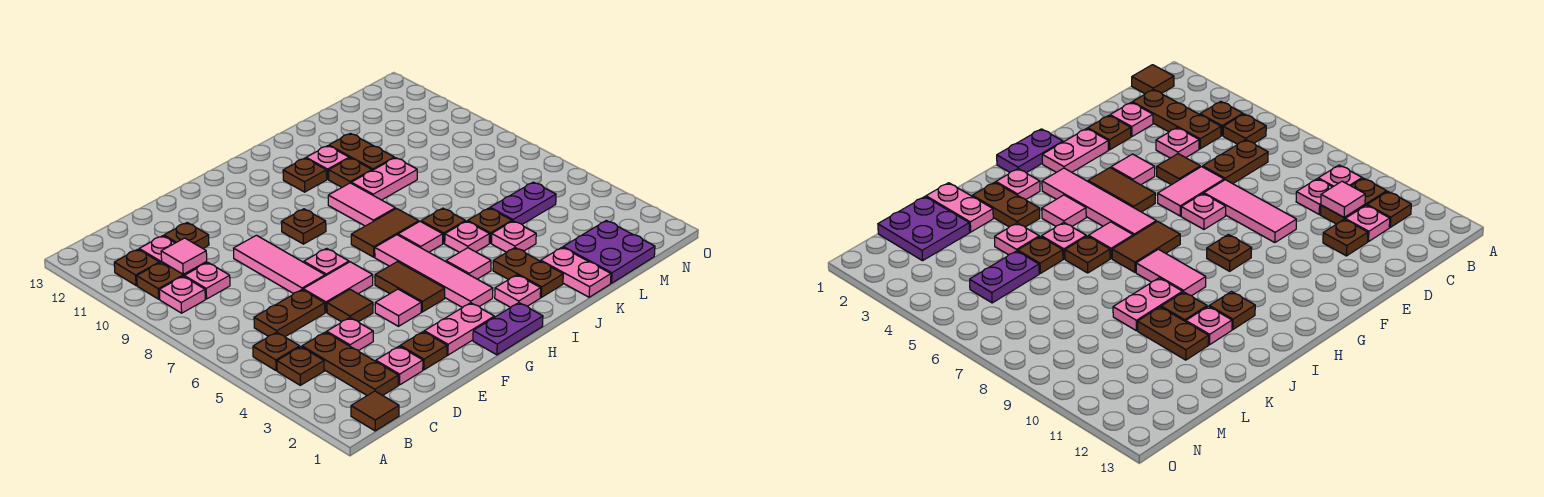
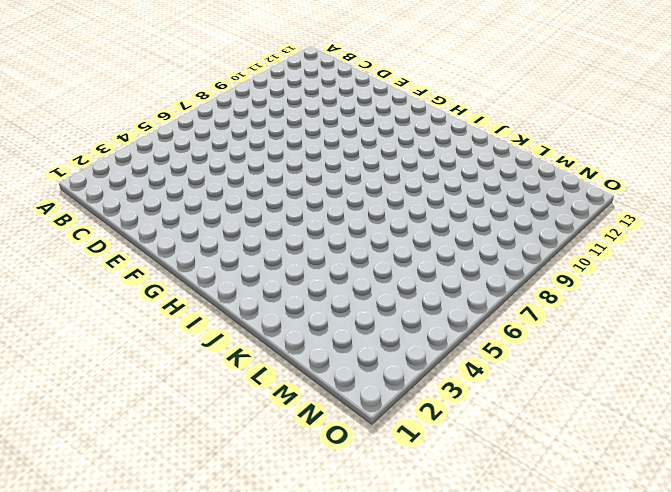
none -> brown 1x1 tile [351,391,399,431]
none -> brown 1x1 plate [277,347,324,385]
none -> brown 1x1 plate [253,332,300,371]
none -> pink 1x1 plate [159,276,205,313]

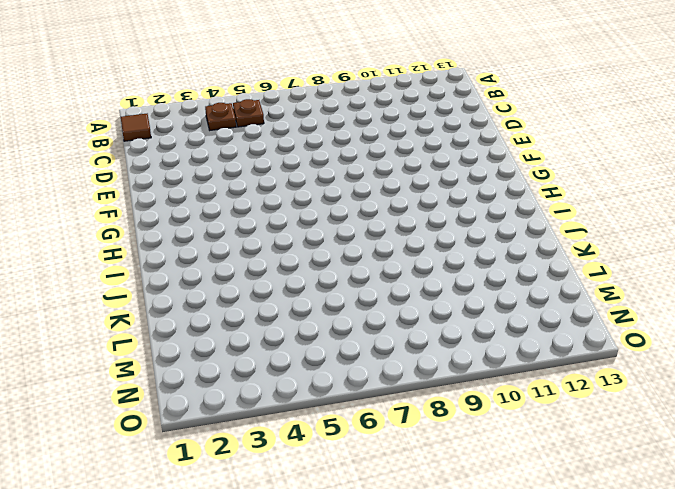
none -> pink 1x1 plate [159,276,205,313]
none -> brown 1x2 plate [137,262,207,299]
none -> brown 1x1 plate [114,249,159,286]
none -> brown 1x3 plate [302,332,398,395]

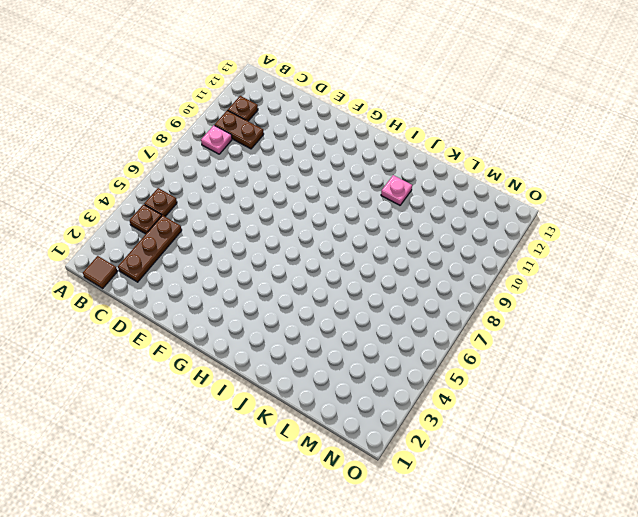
none -> brown 1x2 plate [254,290,325,337]
none -> pink 1x1 plate [184,263,230,299]
none -> pink 1x1 plate [139,236,175,263]
none -> pink 1x1 plate [376,346,423,385]

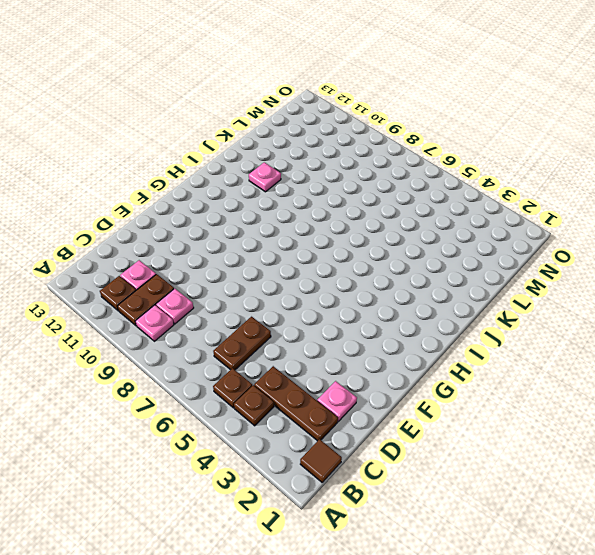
none -> pink 1x1 plate [327,318,373,351]
none -> brown 1x1 plate [164,223,209,249]
none -> brown 1x1 plate [400,332,447,370]
none -> brown 1x1 tile [327,289,373,322]

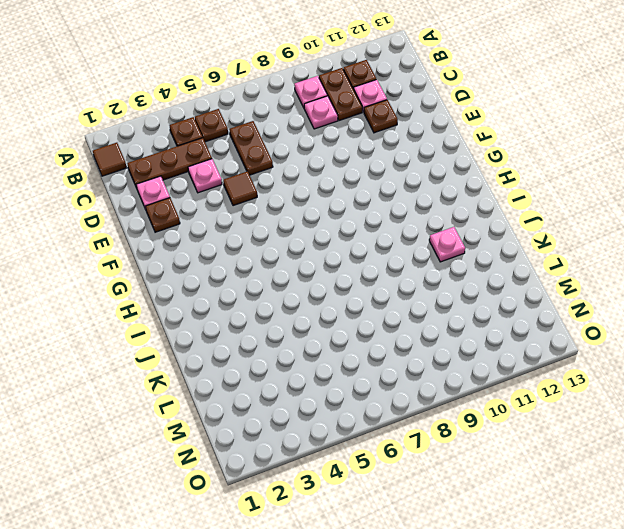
none -> pink 1x2 tile [303,262,373,312]
none -> pink 1x3 tile [234,235,325,294]
none -> pink 1x2 plate [424,303,494,355]
none -> pink 1x1 tile [375,289,421,326]

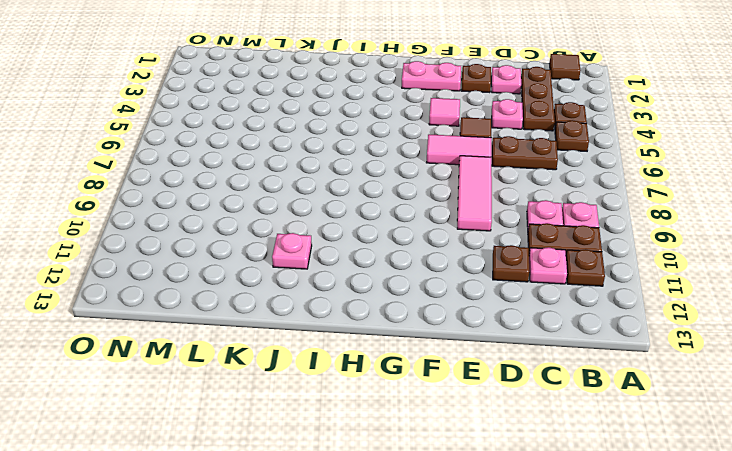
none -> pink 1x1 plate [304,248,349,276]
none -> purple 1x2 plate [473,303,543,355]
none -> brown 1x2 tile [375,262,445,312]
none -> brown 1x1 plate [281,209,326,244]

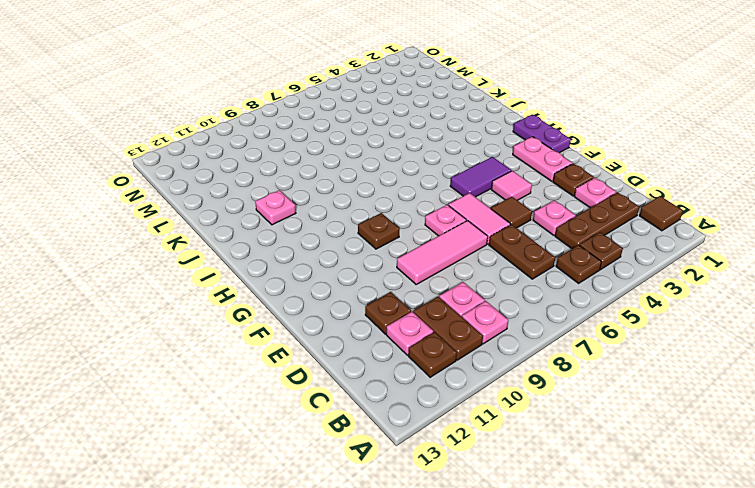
purple 1x2 tile [450,157,511,197] -> brown 1x2 tile [375,262,445,312]
none -> pink 1x4 tile [375,235,493,308]
none -> brown 1x2 tile [351,209,419,257]
none -> pink 1x1 plate [495,275,541,307]
none -> pink 1x1 tile [446,248,491,279]

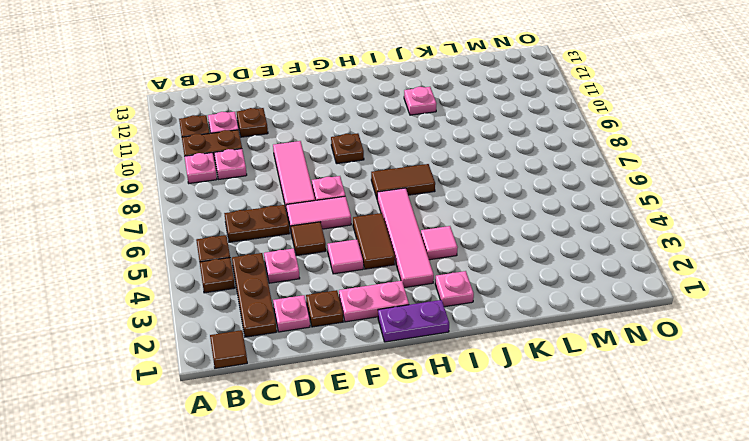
none -> pink 1x1 tile [398,222,443,252]
none -> pink 1x2 tile [328,183,395,226]
none -> brown 1x1 plate [283,158,327,192]
none -> brown 1x2 plate [493,248,563,297]

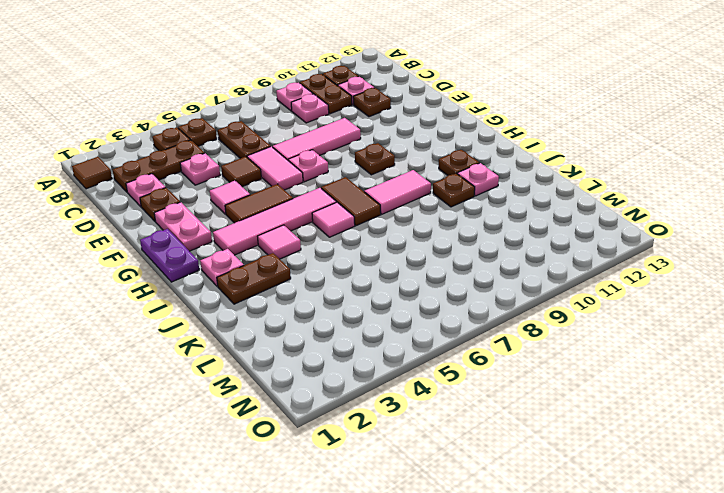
none -> pink 1x1 plate [445,221,489,252]
none -> brown 1x1 plate [421,208,465,243]
none -> pink 1x2 plate [351,158,417,200]
none -> pink 1x2 plate [541,247,611,297]

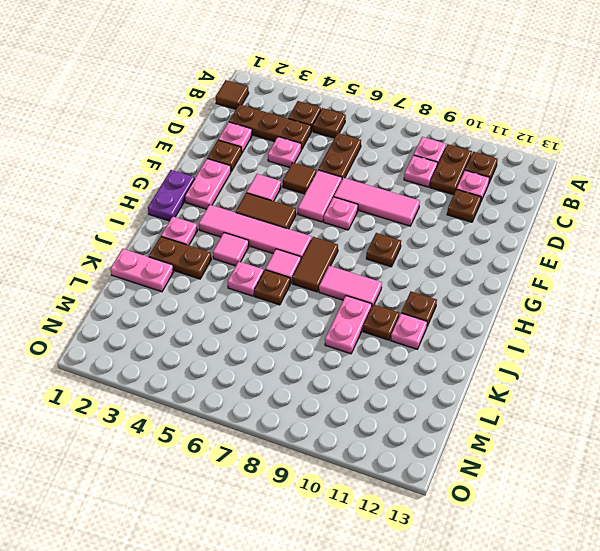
none -> pink 1x1 plate [491,221,536,252]
none -> brown 1x1 plate [468,208,512,243]
none -> brown 1x2 plate [329,133,394,170]
none -> purple 2x2 plate [563,221,655,283]

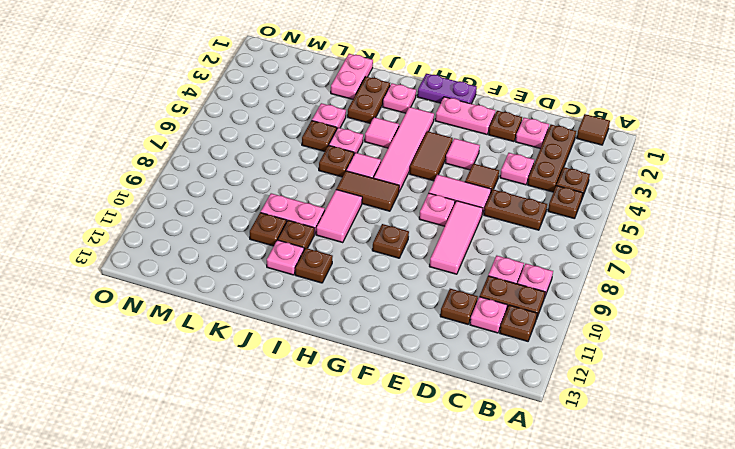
brown 1x1 plate [250,212,286,246] -> brown 1x2 plate [329,133,394,170]
none -> purple 2x2 plate [563,221,655,283]
none -> purple 1x2 plate [490,182,556,224]
none -> pink 1x1 tile [161,238,207,274]

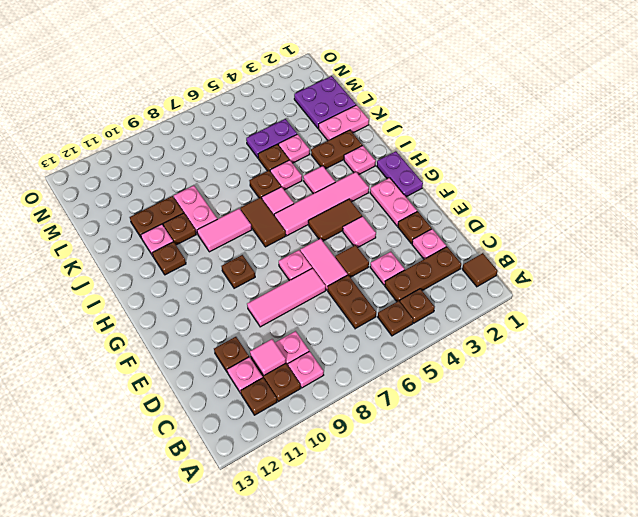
purple 1x2 plate [246,119,297,158] -> purple 1x2 plate turned to [490,182,556,224]

